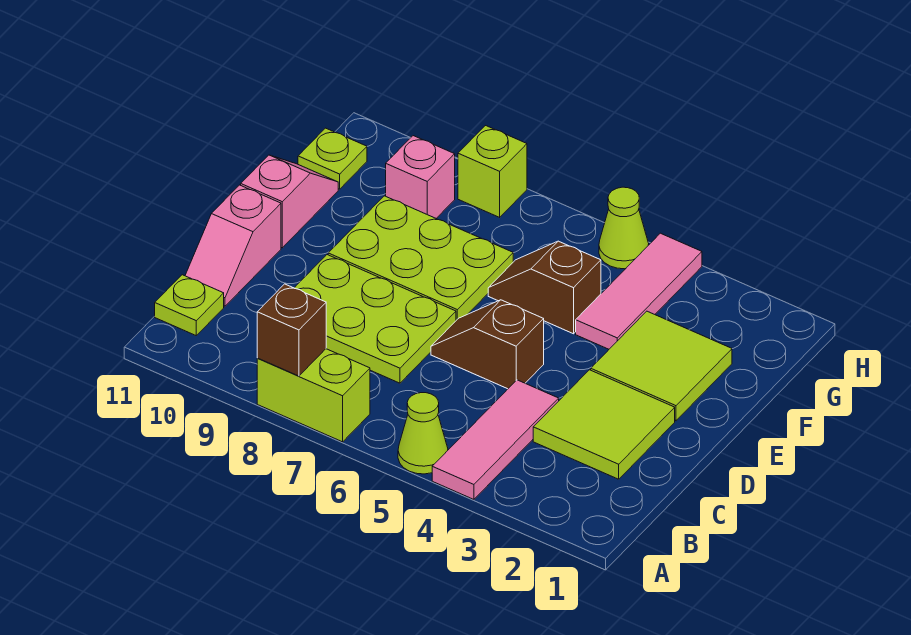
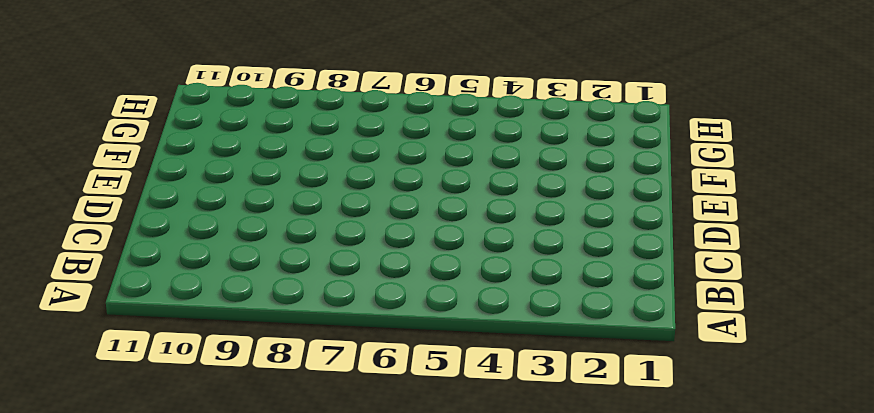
none -> pink 1x3 tile [432,380,559,499]
none -> lime 1x1 cone [398,393,448,474]
none -> lime 1x2 brick [257,349,370,442]

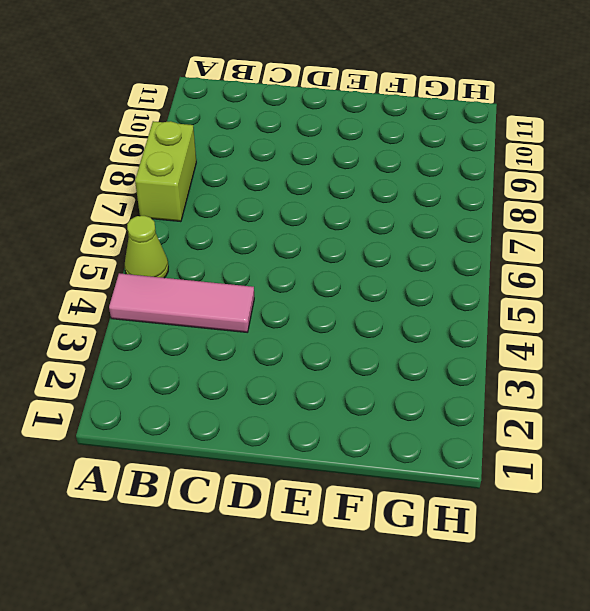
none -> lime 1x1 plate [155,275,224,335]
none -> lime 2x2 tile [533,370,675,479]
none -> lime 2x3 plate [295,255,456,383]

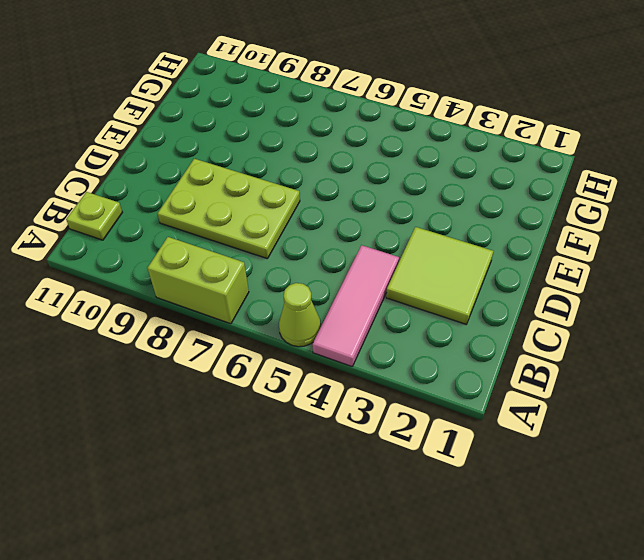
none -> pink 1x2 slope [185,185,281,306]
none -> brown 1x2 slope [431,300,544,389]
none -> lime 2x2 tile [591,311,732,421]

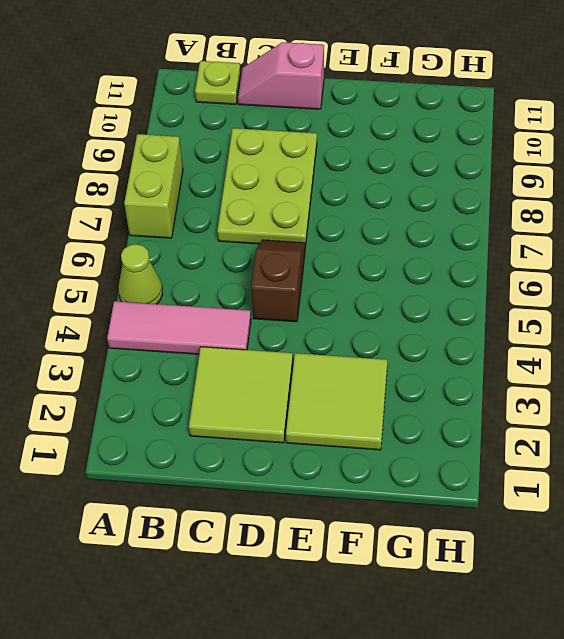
none -> lime 2x3 plate [328,196,513,320]
none -> pink 1x2 slope [241,155,338,248]
none -> pink 1x3 tile [576,233,702,349]

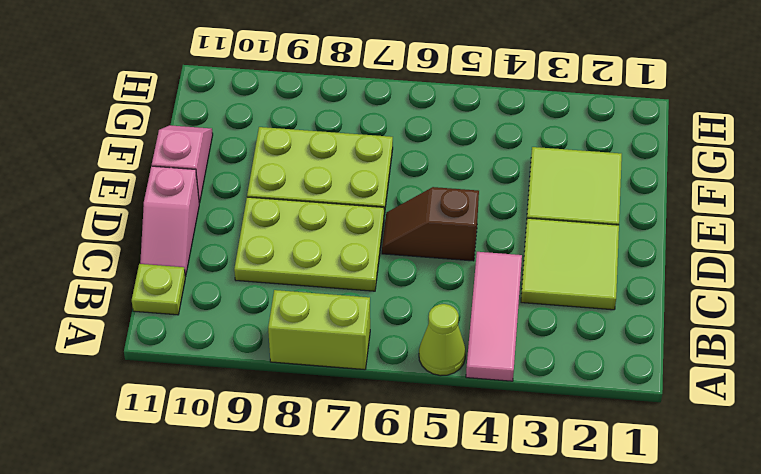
none -> pink 1x3 tile [576,233,702,349]
none -> brown 1x2 slope [488,241,601,334]
none -> pink 1x1 brick [386,136,455,218]

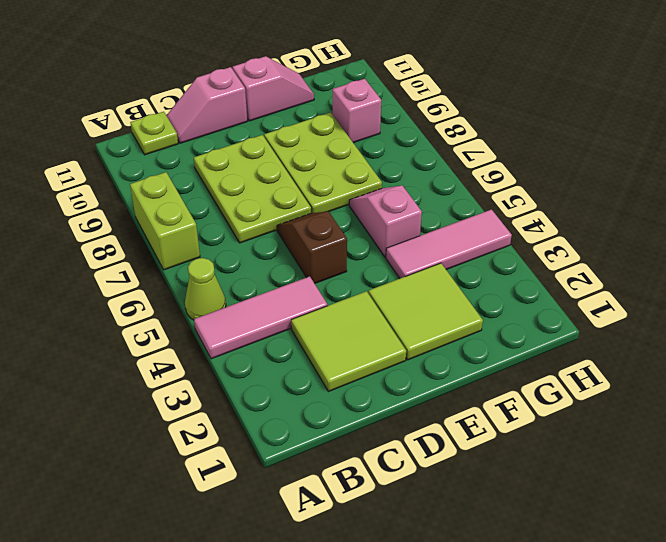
pink 1x2 slope [349,186,422,257] -> brown 1x2 slope [488,241,601,334]
none -> lime 1x1 plate [298,128,367,189]
none -> lime 1x1 cone [599,187,649,269]
none -> lime 1x1 brick [458,126,527,217]

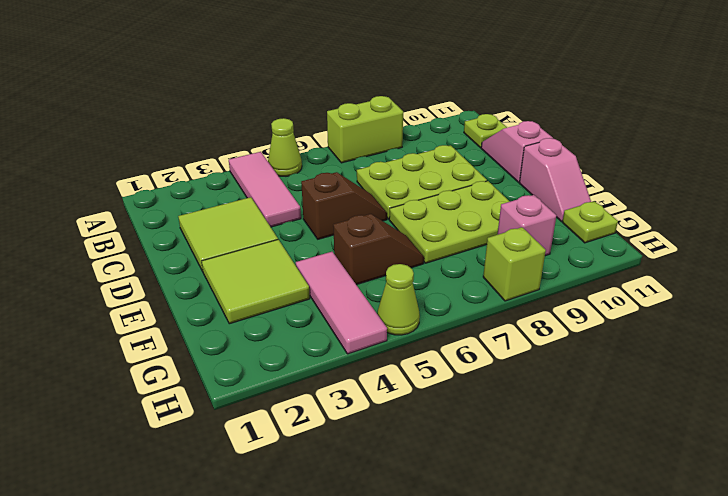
none -> brown 1x1 brick [257,284,326,376]

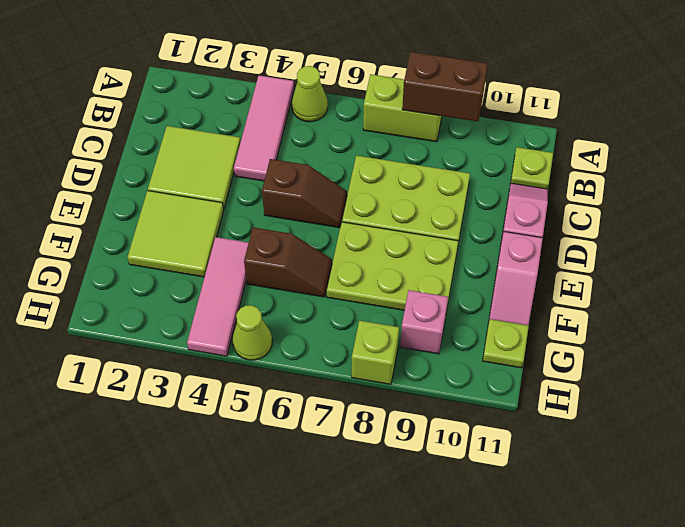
brown 1x2 brick [402,52,488,121] -> brown 1x1 brick [257,284,326,376]

